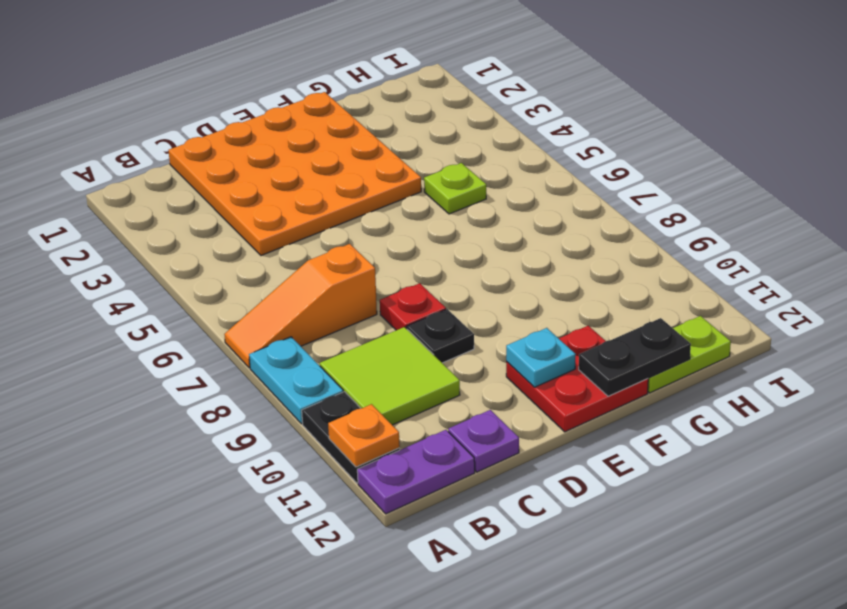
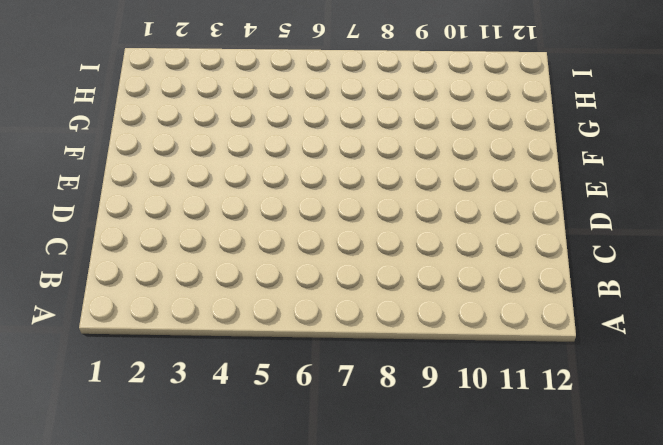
none -> orange 1x3 slope [224,244,377,368]
none -> cyan 1x2 plate [249,337,343,424]
none -> black 1x2 plate [302,392,400,483]

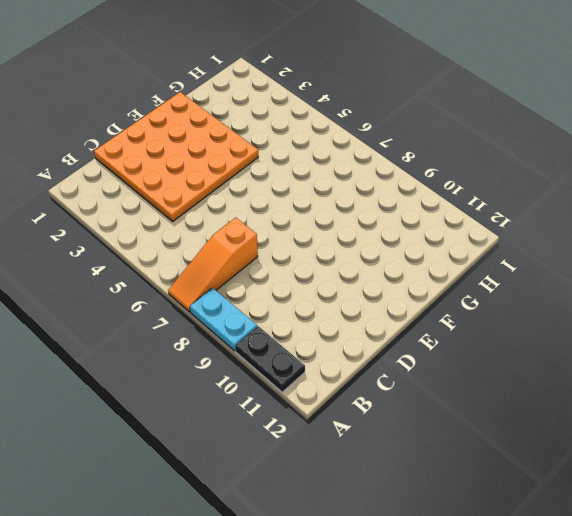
none -> purple 1x2 plate [357,430,475,514]
none -> lime 2x2 tile [320,327,460,425]
none -> purple 1x1 plate [448,410,519,472]

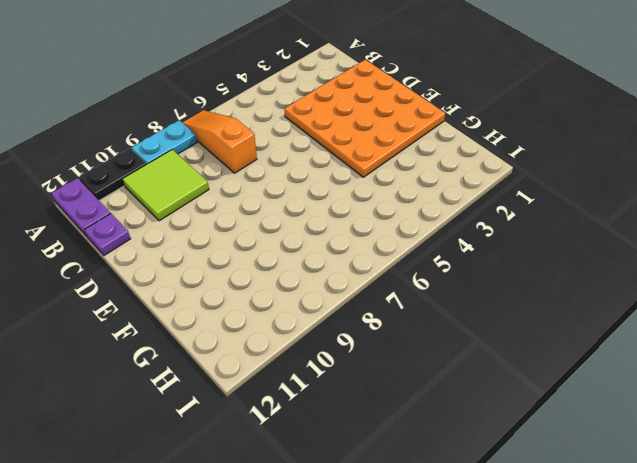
none -> red 1x1 plate [380,283,446,330]
none -> black 1x1 plate [407,309,474,363]
none -> red 2x2 plate [506,326,648,432]

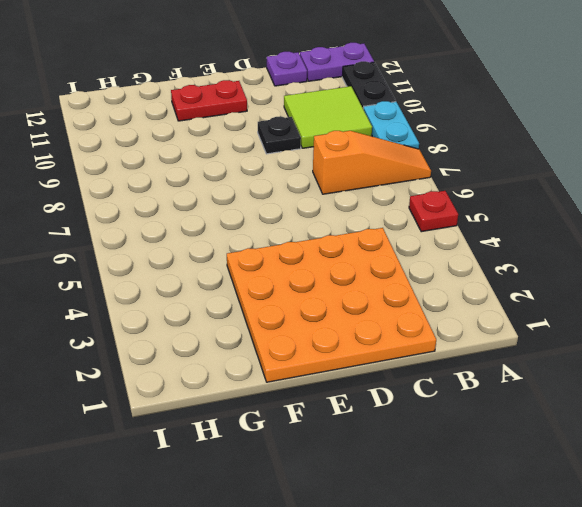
red 1x1 plate [409,191,458,232] -> red 1x1 plate moved to [380,283,446,330]
red 1x2 plate [171,80,247,121] -> red 2x2 plate [506,326,648,432]
none -> lime 1x1 plate [424,163,486,214]
none -> lime 1x2 plate [648,316,731,393]
none -> orange 1x1 plate [328,404,400,467]

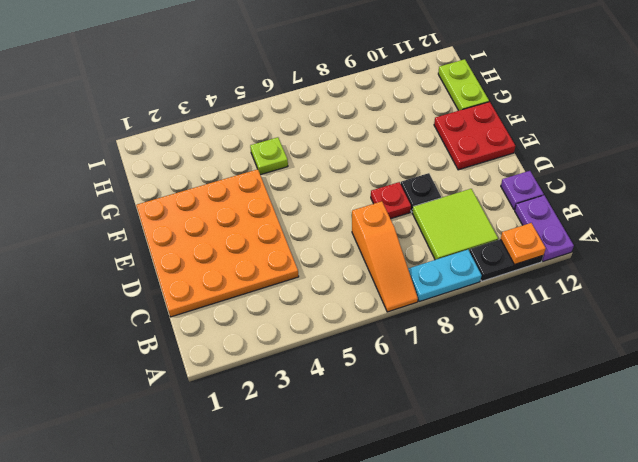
none -> cyan 1x1 plate [506,328,576,387]
none -> black 1x2 plate [579,318,691,396]

